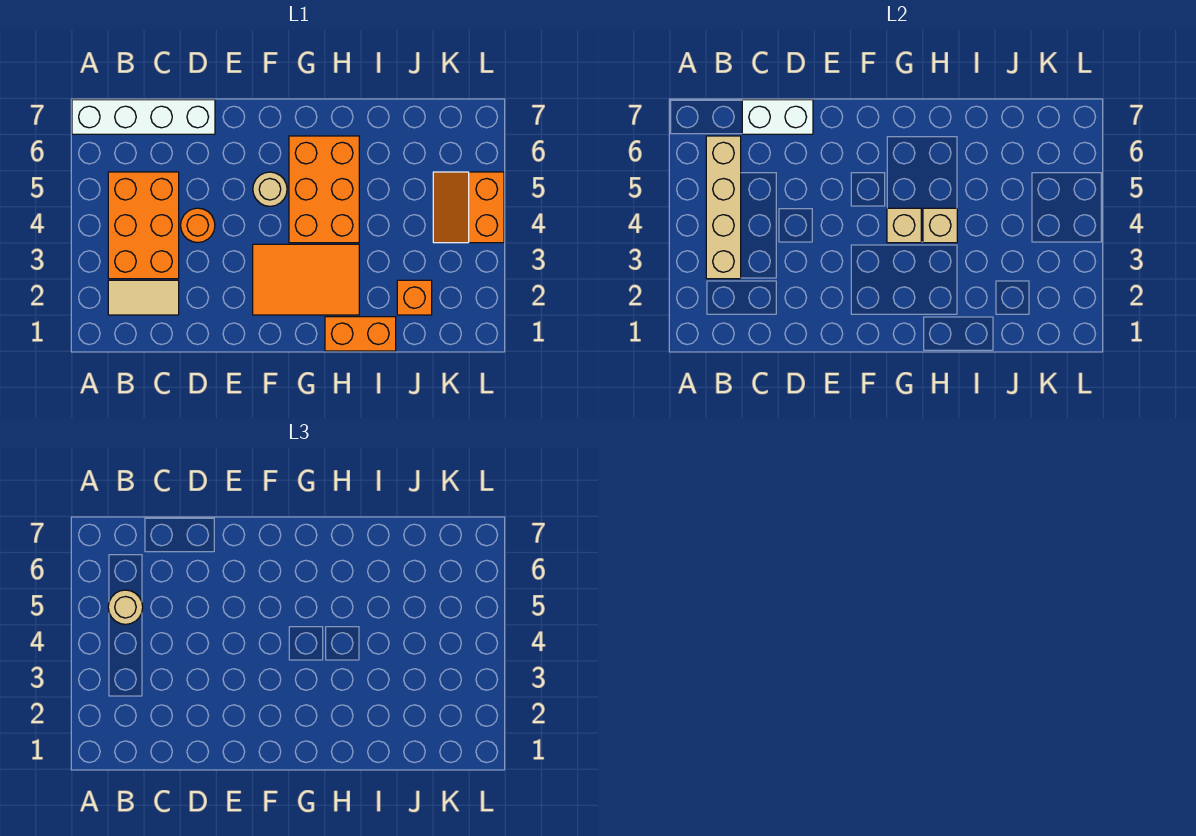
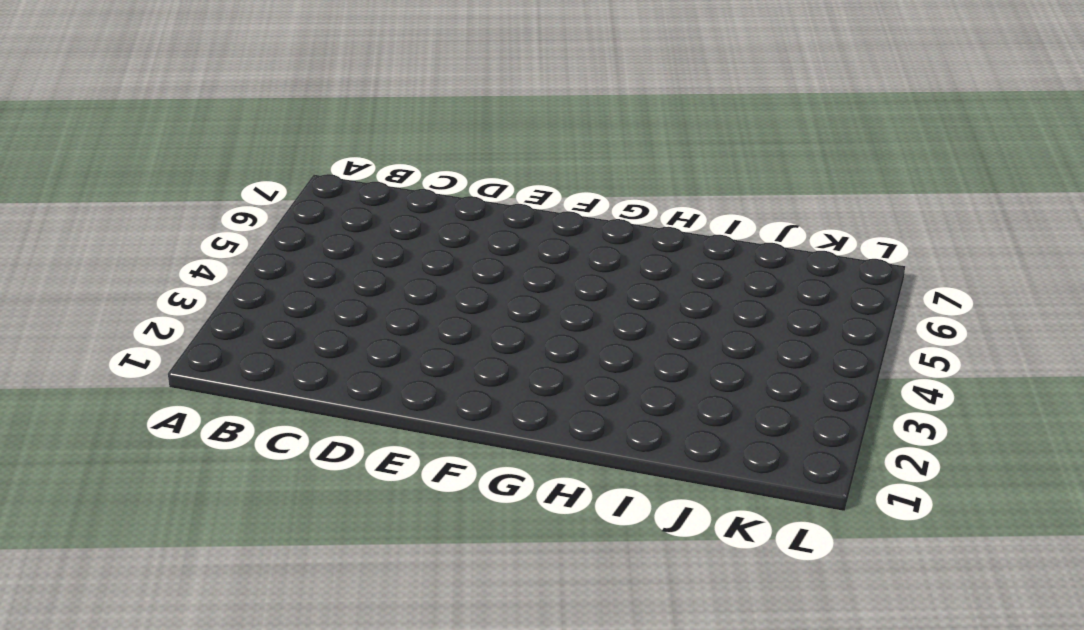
none -> white 1x4 brick [72,100,215,134]
none -> tan 1x2 tile [108,280,179,315]
none -> orange 2x3 brick [108,172,179,279]

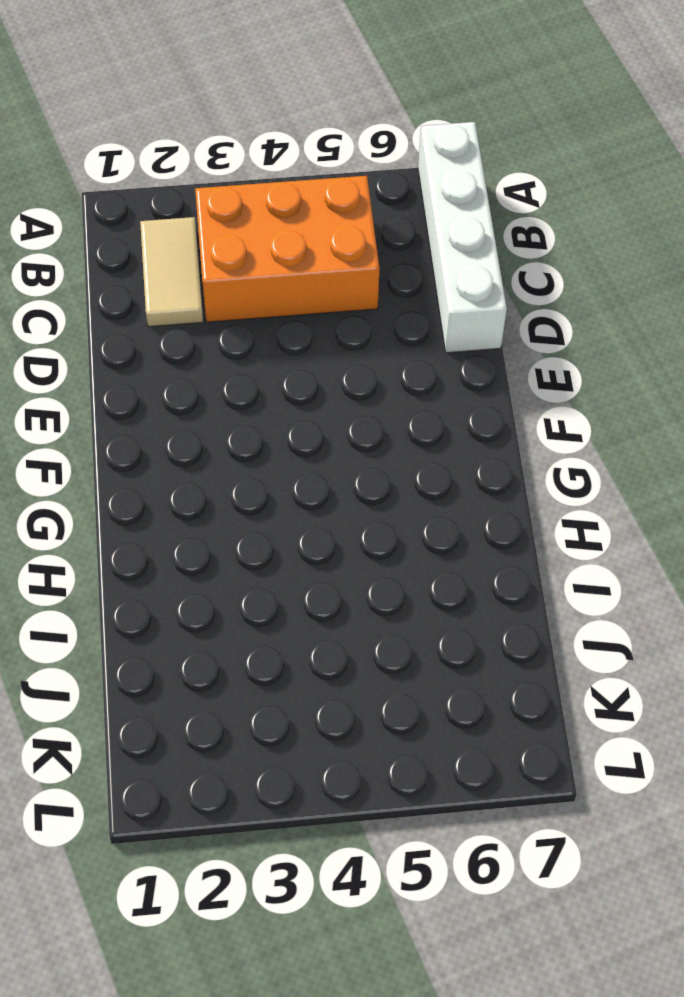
none -> orange 1x1 round brick [181,208,215,243]
none -> orange 2x3 tile [253,244,359,315]
none -> tan 1x1 round brick [253,172,287,206]

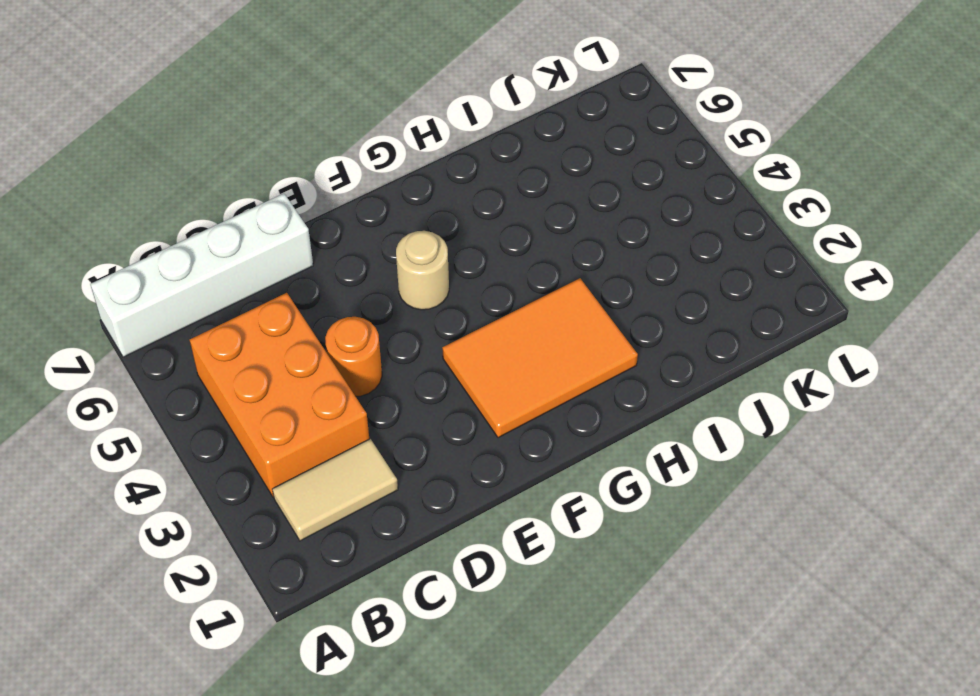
none -> orange 2x3 brick [289,136,359,243]
none -> orange 1x2 brick [325,317,396,351]
none -> orange 1x1 brick [397,280,432,315]

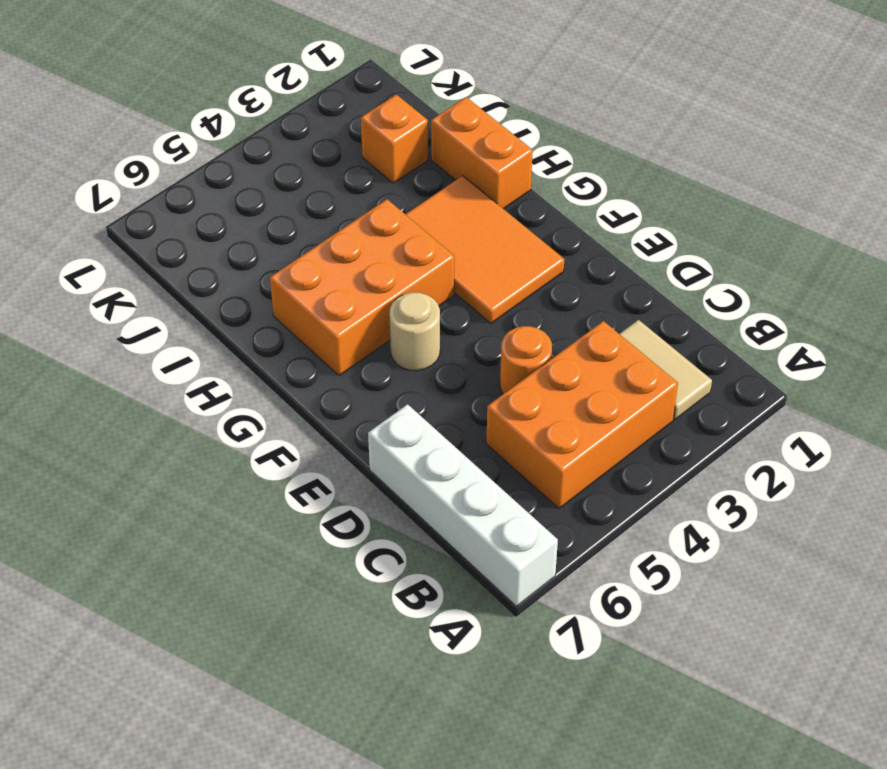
none -> orange 2x2 slope [433,172,504,243]
none -> tan 1x4 brick [706,136,741,279]
none -> white 1x2 brick [742,100,813,134]

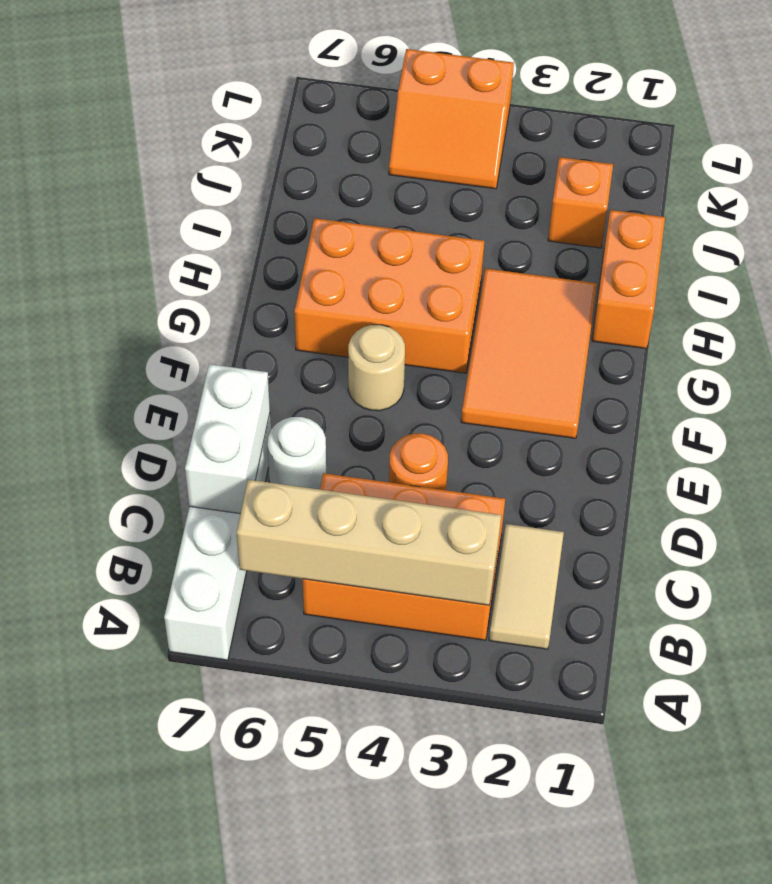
white 1x1 round brick [267,417,326,489] -> none
none -> tan 1x1 brick [887,208,921,243]
none -> tan 1x1 brick [923,208,957,243]
none -> tan 1x1 round brick [108,590,143,624]

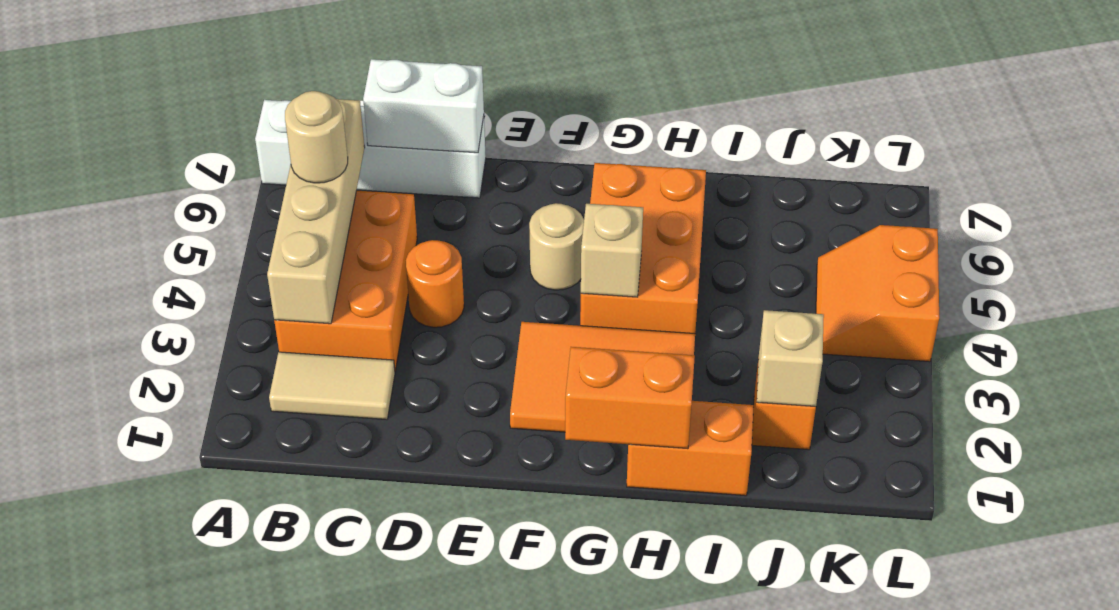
orange 1x2 brick [565,347,695,449] -> none
tan 1x1 brick [757,310,824,407] -> tan 1x1 brick moved to [923,208,957,243]

